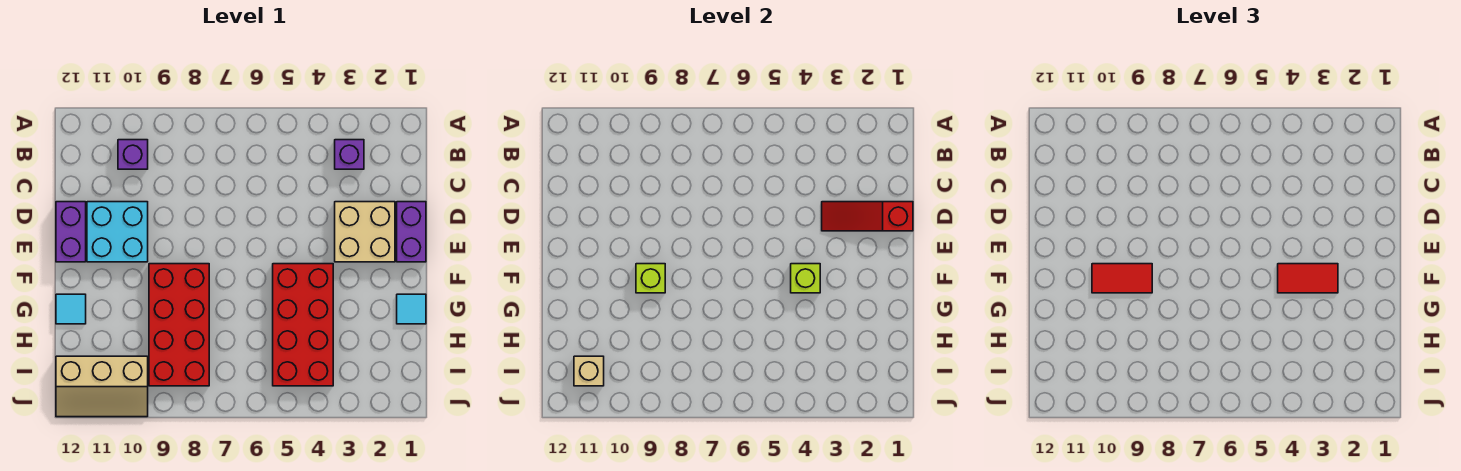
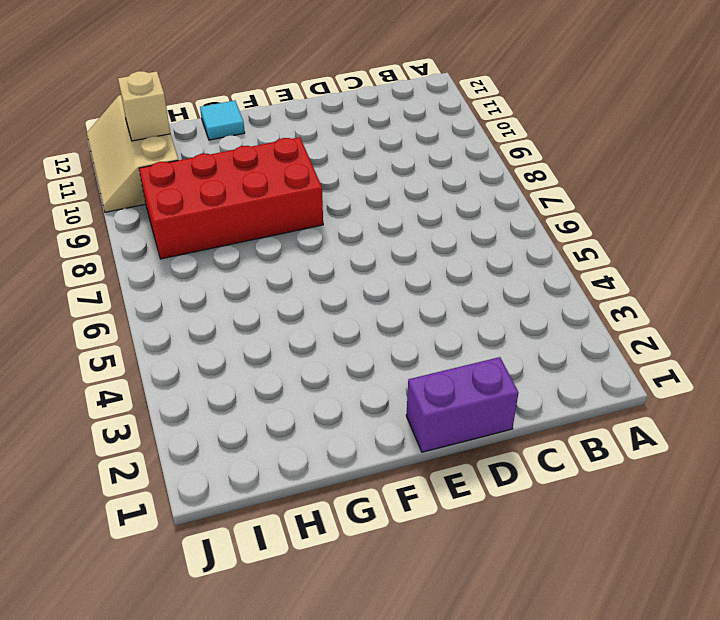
none -> purple 1x1 brick [335,140,364,169]
none -> purple 1x1 brick [118,140,148,169]
none -> tan 2x2 brick [335,202,395,262]

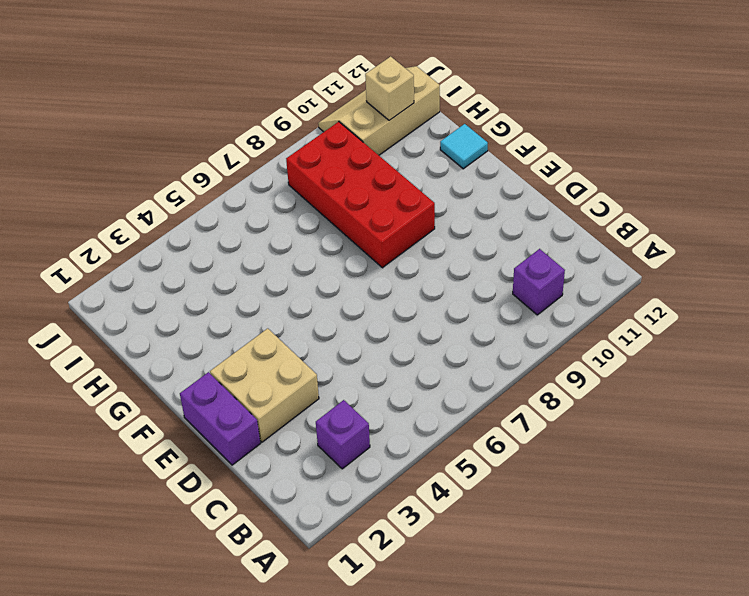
none -> cyan 2x2 brick [87,202,148,262]
none -> purple 1x2 brick [56,202,86,262]
none -> red 2x4 brick [273,264,333,386]

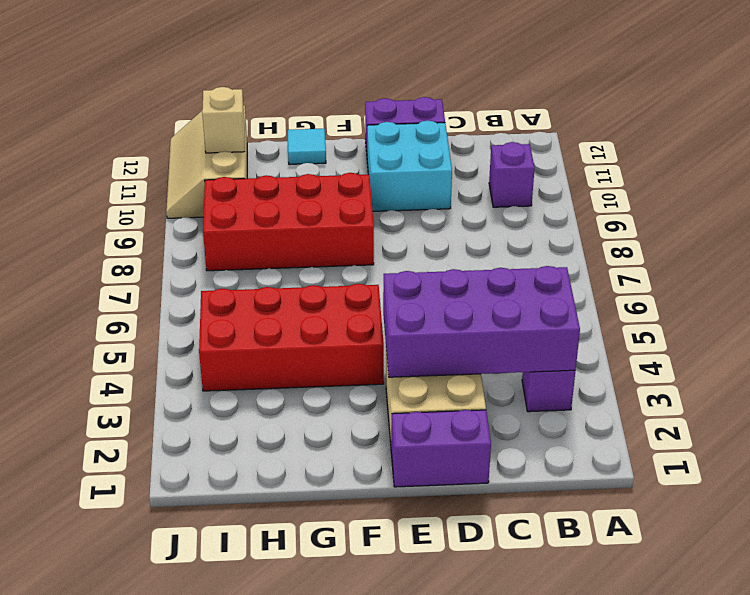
purple 2x4 brick [383,266,580,377] -> red 1x3 slope [822,202,913,231]
none -> cyan 1x1 tile [397,294,426,324]
none -> lime 1x1 brick [791,264,820,293]
none -> lime 1x1 brick [636,264,665,293]

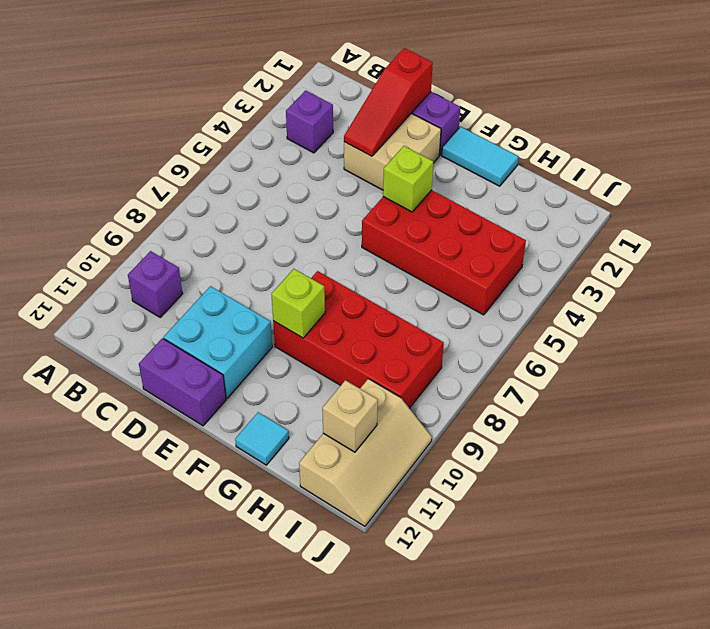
cyan 1x2 tile [442,127,518,186] -> cyan 1x1 tile [397,294,426,324]
none -> red 1x2 tile [1278,264,1338,293]
none -> red 1x2 tile [1092,264,1152,293]

